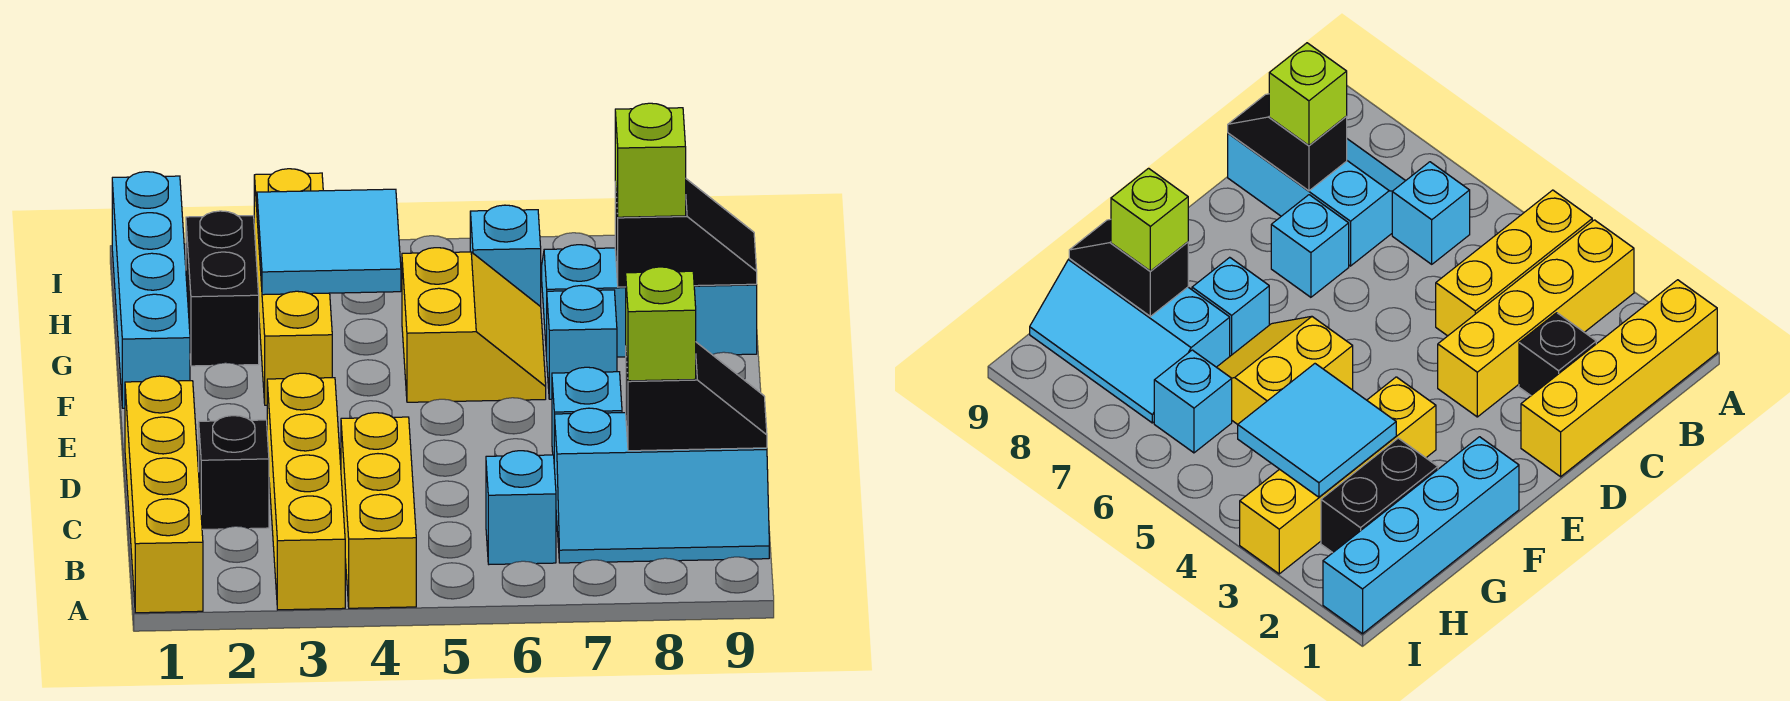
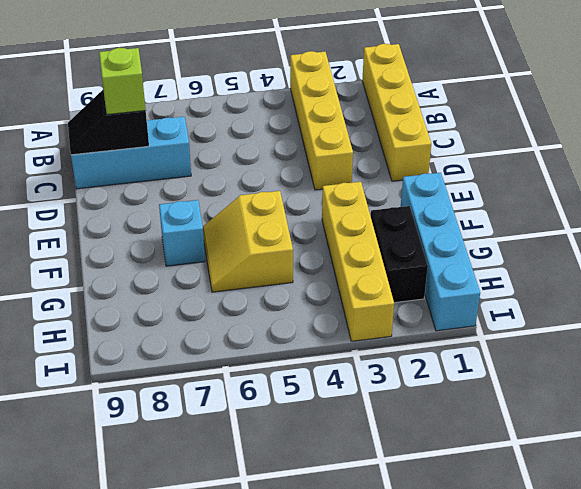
none -> yellow 1x3 brick [341,413,416,608]
none -> cyan 1x1 brick [486,451,556,564]
none -> black 1x1 brick [199,416,269,529]

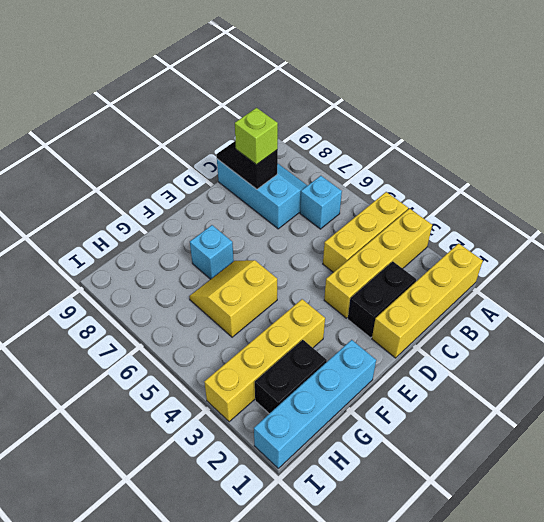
black 1x2 brick [348,261,416,338] -> black 1x1 brick [199,416,269,529]
none -> cyan 1x1 brick [552,367,622,455]
none -> cyan 2x3 slope [542,245,757,357]
none -> cyan 1x1 brick [470,205,541,307]

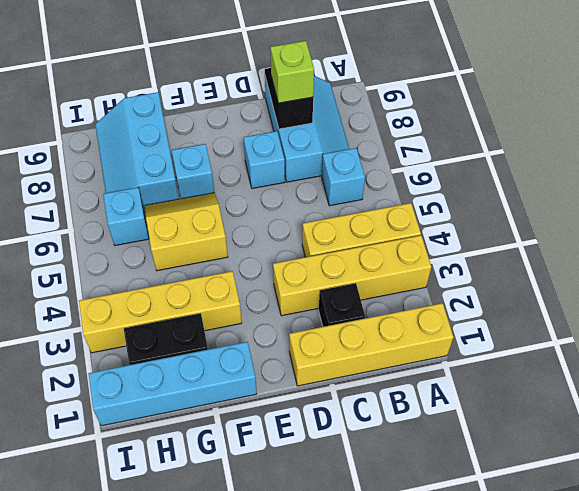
none -> cyan 2x2 tile [257,189,401,295]
none -> black 1x2 slope [615,179,757,287]
none -> lime 1x1 brick [615,103,686,217]

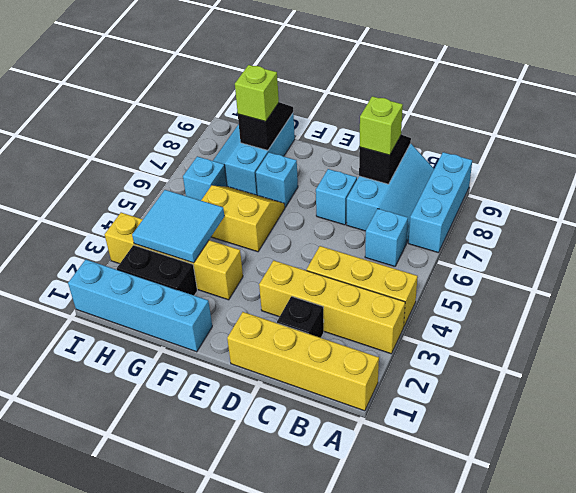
cyan 1x3 brick [408,152,472,253] -> none

